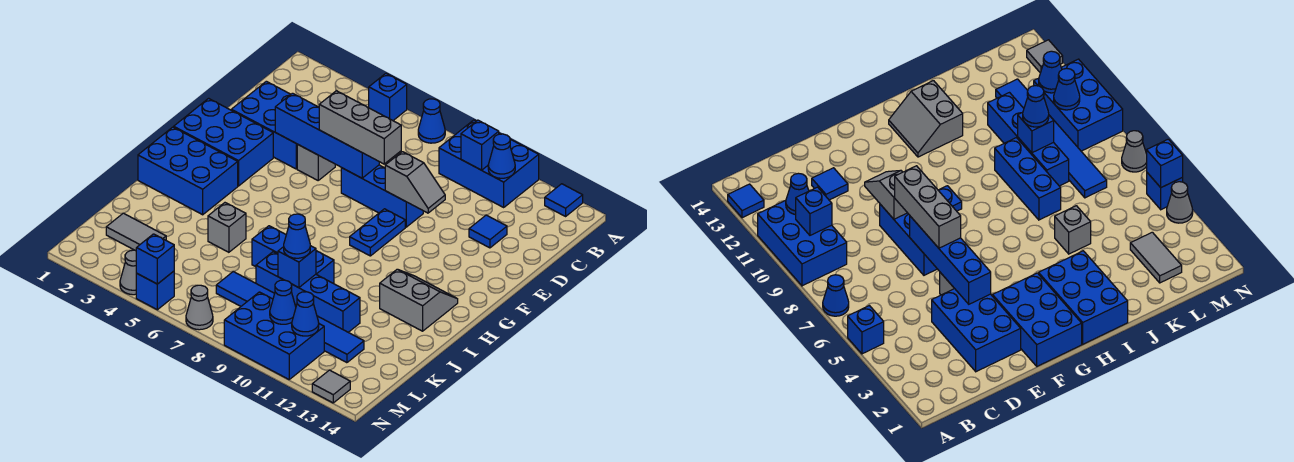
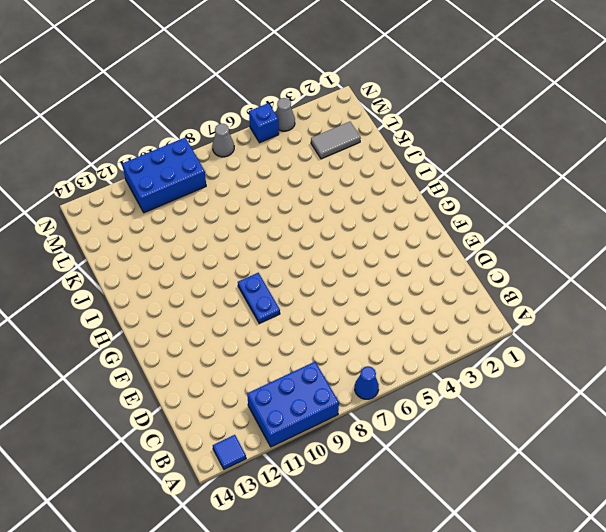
none -> blue 1x1 brick [369,73,407,120]
none -> blue 2x3 brick [232,81,297,169]
none -> blue 1x1 tile [469,215,507,248]
none -> grey 1x1 brick [297,144,335,180]

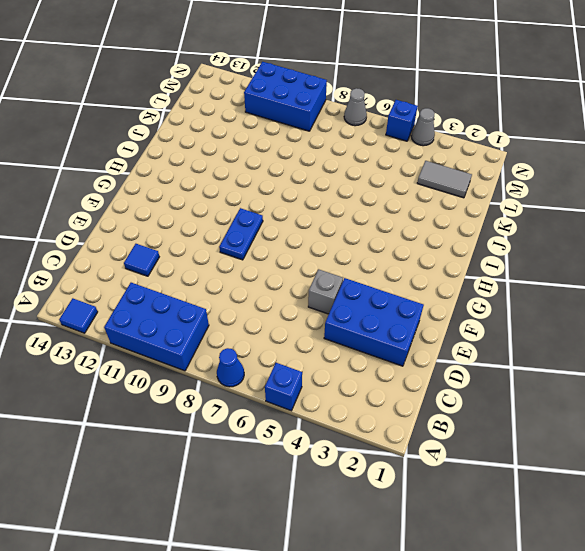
none -> blue 1x3 brick [341,165,423,227]
none -> blue 2x3 brick [174,98,273,186]
none -> blue 2x3 brick [138,127,238,215]
none -> grey 2x2 slope [380,269,458,331]

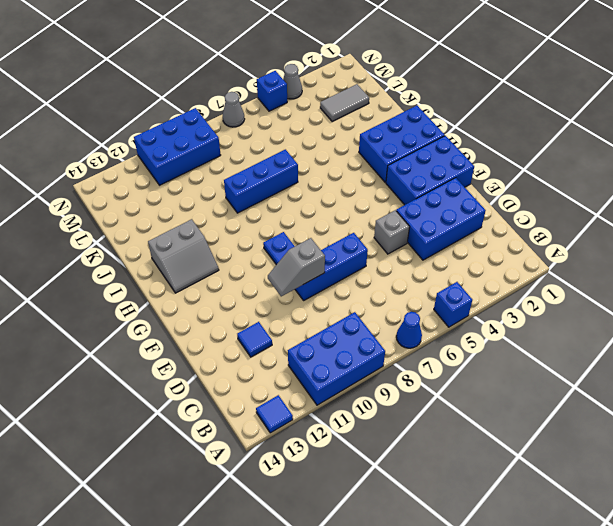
none -> grey 1x1 brick [208,203,246,252]
none -> blue 1x4 brick [256,252,360,332]
none -> blue 1x6 tile [216,271,364,363]
none -> grey 1x1 tile [312,370,350,403]

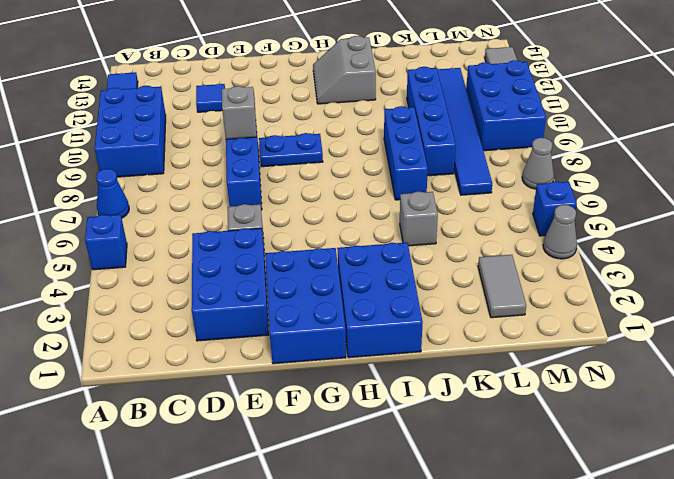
none -> blue 1x1 brick [461,120,499,170]
none -> blue 1x1 cone [488,134,515,178]
none -> blue 1x4 brick [275,93,379,178]
none -> blue 1x1 brick [278,246,316,288]

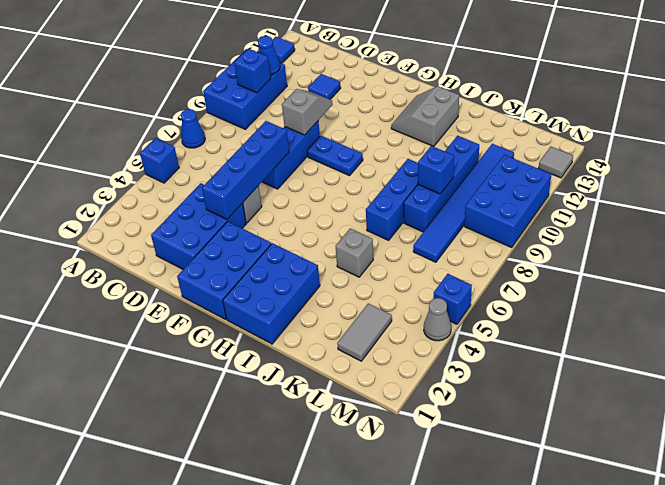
none -> grey 1x1 cone [186,285,213,330]
none -> blue 1x1 cone [270,280,296,324]
none -> blue 1x1 cone [292,292,319,336]
none -> blue 1x1 brick [136,234,174,284]

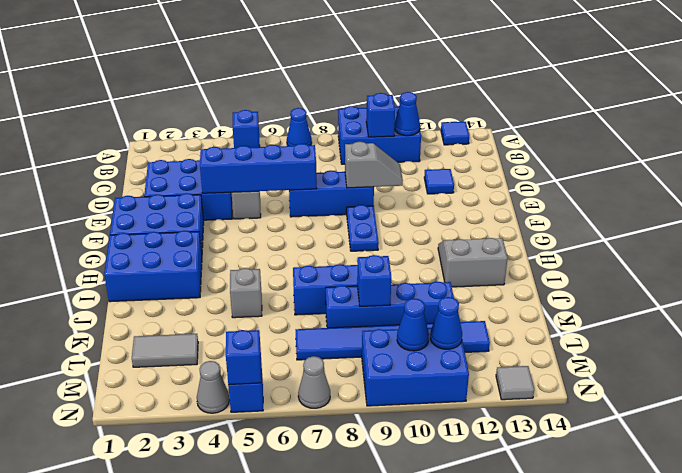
none -> grey 1x3 brick [319,91,401,164]
none -> blue 1x1 cone [284,214,310,258]

